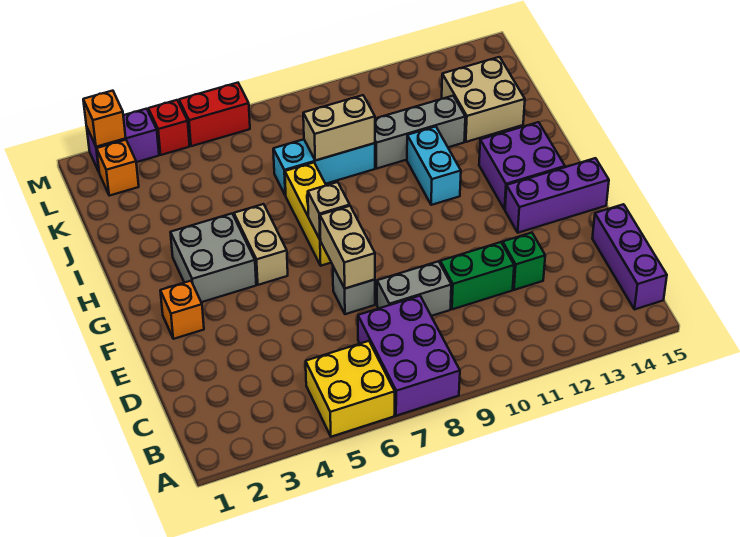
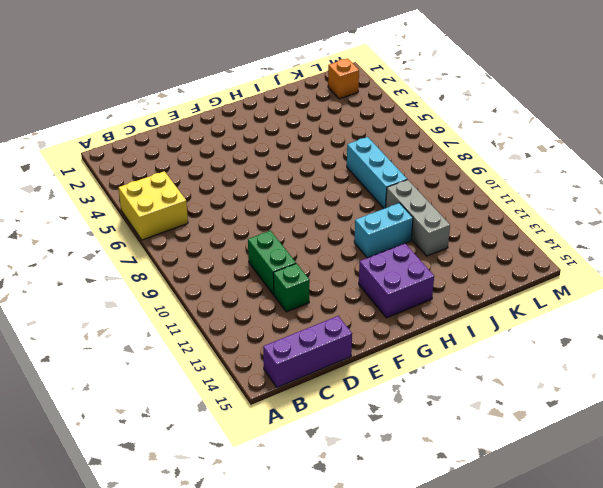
none -> purple 2x3 brick [358,296,460,416]
none -> grey 1x2 brick [377,261,451,316]
none -> grey 1x1 brick [333,267,375,314]

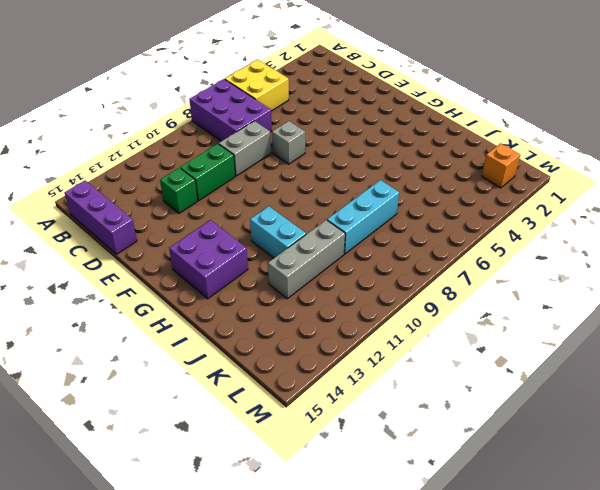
none -> orange 1x1 brick [160,281,204,339]
none -> purple 1x3 brick [505,158,609,233]
none -> grey 2x2 brick [171,214,256,302]

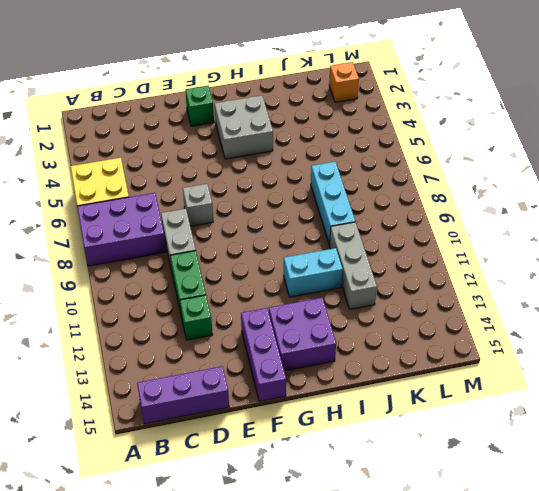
green 1x1 brick [185,86,214,126] -> orange 1x1 brick [160,281,204,339]
none -> tan 1x2 brick [234,204,288,285]
none -> yellow 1x3 brick [285,163,331,266]
none -> tan 2x2 brick [442,57,525,142]

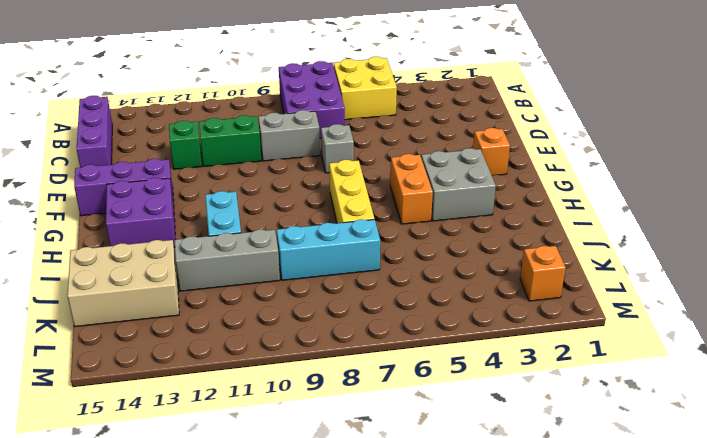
orange 1x2 brick [390,154,433,224] -> tan 1x2 brick [234,204,288,285]
tan 2x3 brick [67,240,179,327] -> tan 2x2 brick [442,57,525,142]
none -> purple 1x2 brick [87,109,159,172]
none -> red 1x1 brick [148,100,190,155]
none -> red 1x2 brick [179,83,250,146]

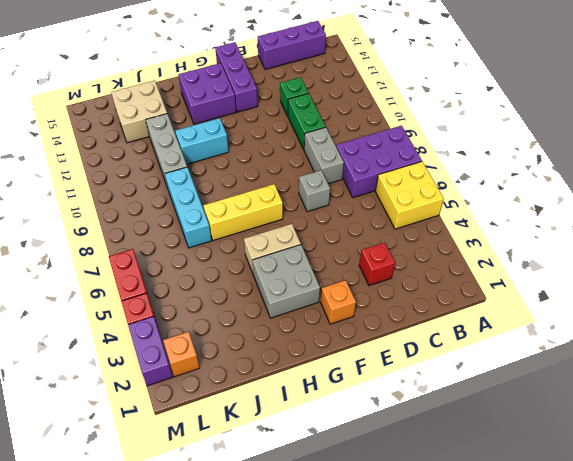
red 1x1 brick [359,242,395,286] -> none
none -> tan 1x2 brick [320,206,375,288]
none -> tan 1x1 brick [308,182,350,240]
none -> tan 1x2 brick [303,95,375,160]

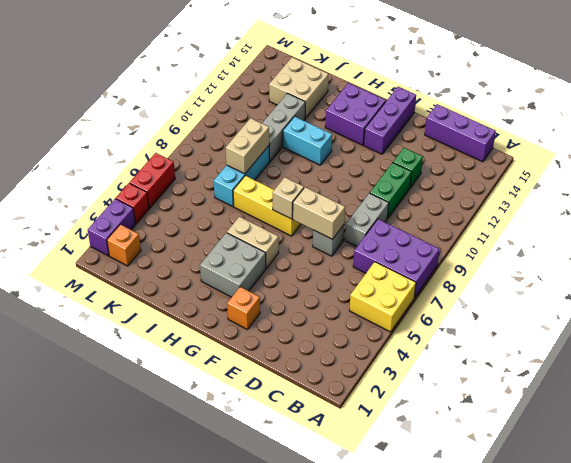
none -> orange 1x1 brick [83,91,126,147]

